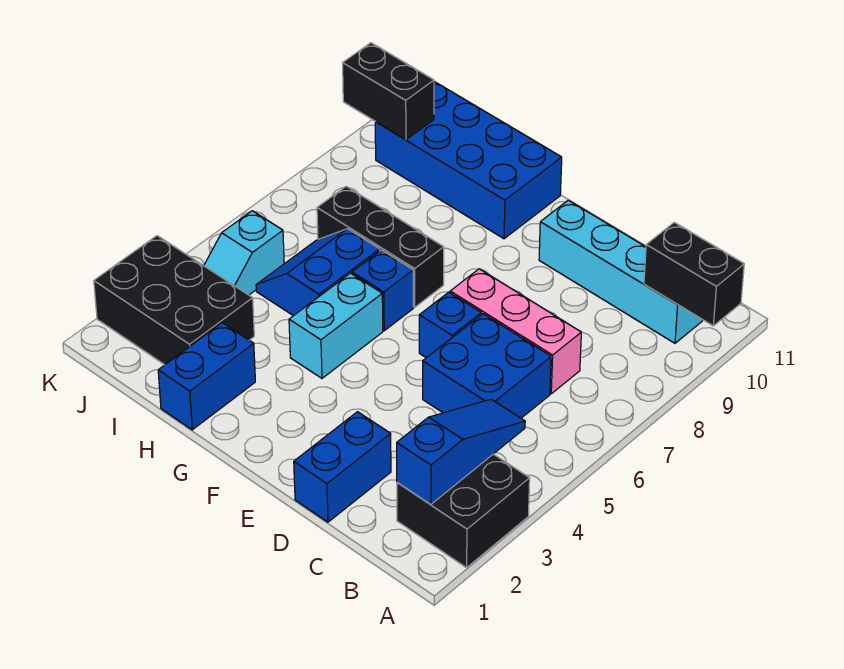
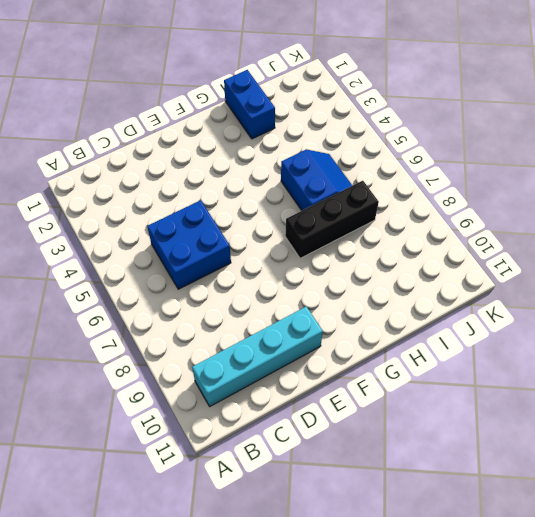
none -> black 2x2 brick [397,454,530,568]
none -> pink 1x3 brick [450,269,581,394]
none -> blue 1x2 brick [294,412,391,522]

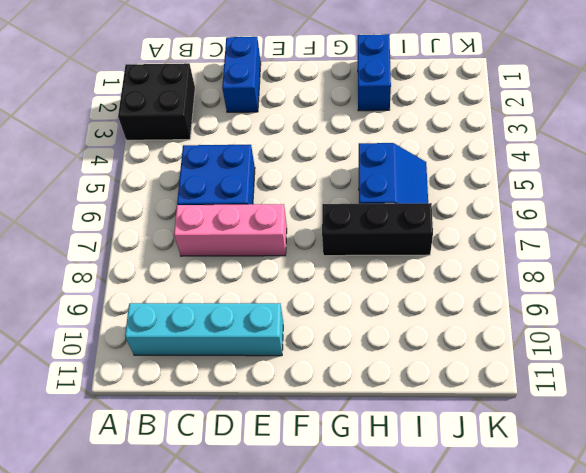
none -> blue 1x1 brick [419,292,481,358]
none -> cyan 1x2 brick [289,273,383,378]
none -> blue 1x1 brick [352,250,413,331]

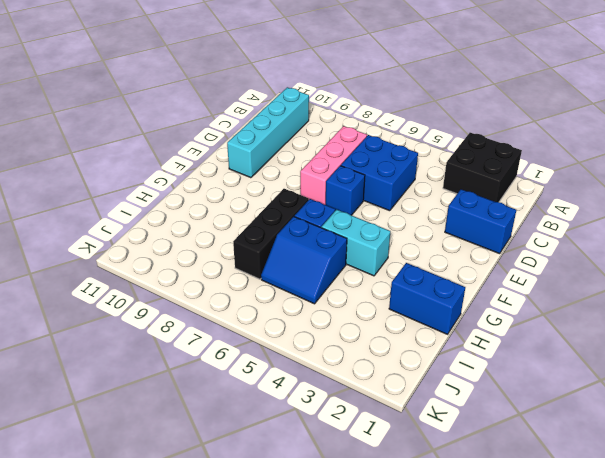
none -> blue 2x4 brick [375,82,562,239]
none -> black 2x3 brick [94,236,254,365]
none -> cyan 1x2 slope [204,211,284,295]

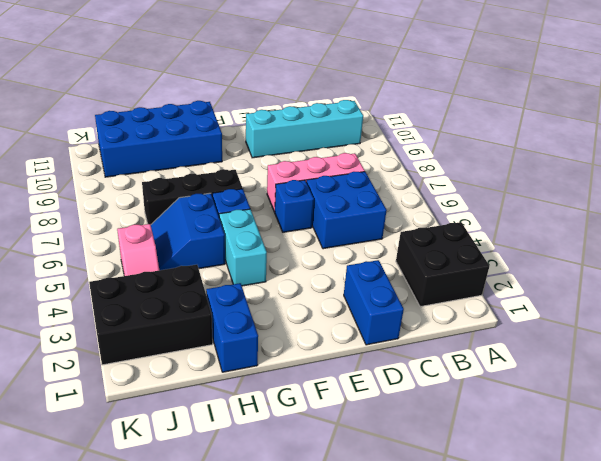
pink 1x2 slope [117,224,159,276] -> cyan 1x2 slope [204,211,284,295]
none -> black 1x2 brick [644,222,744,326]
none -> blue 1x3 slope [397,399,525,504]
none -> black 1x2 brick [343,43,434,140]

